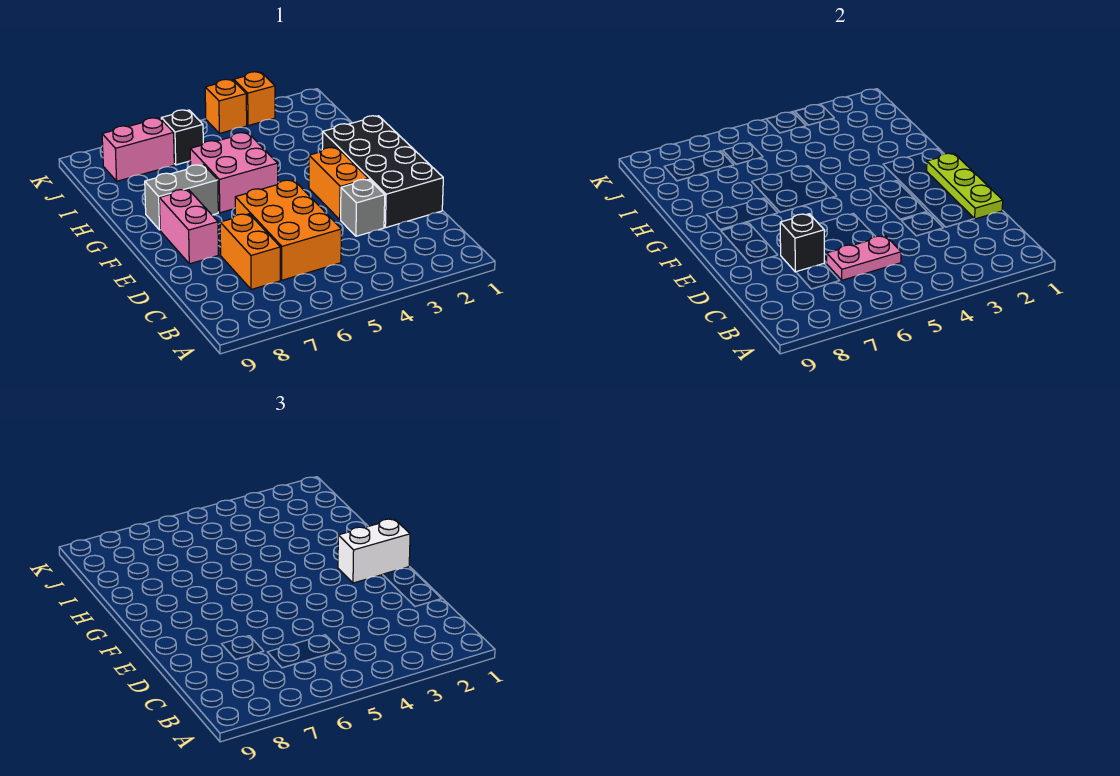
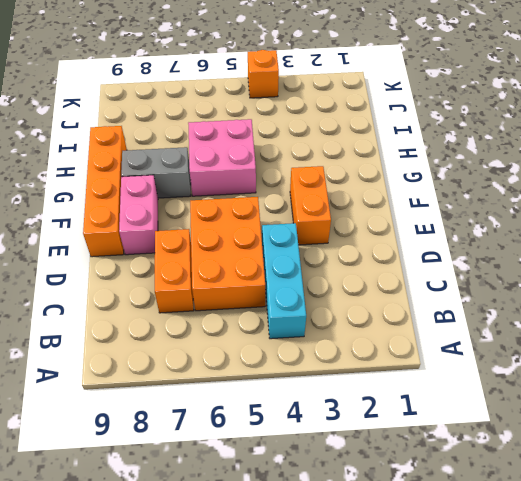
cyan 1x3 brick [262,223,306,339] -> none
orange 1x4 brick [83,126,127,257] -> none
none -> black 2x4 brick [322,116,443,228]
none -> grey 1x1 brick [341,179,385,236]
none -> black 1x1 brick [161,110,203,165]

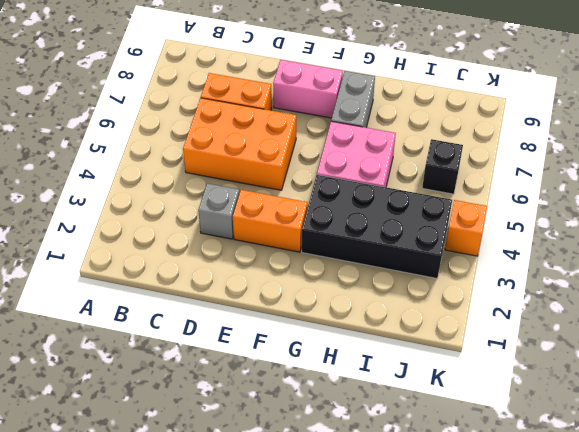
black 2x4 brick [302,175,452,278] -> black 2x4 brick moved to [322,116,443,228]
none -> pink 1x2 brick [102,118,174,181]
none -> orange 1x1 brick [234,72,275,126]
none -> pink 1x2 plate [827,236,901,280]

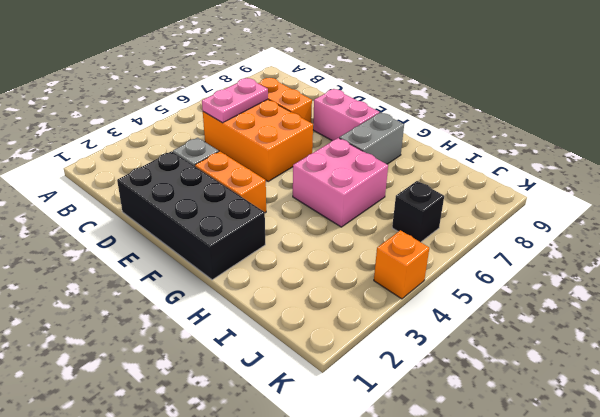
none -> pink 1x2 brick [102,118,174,181]
none -> orange 1x1 brick [234,72,275,126]
none -> lime 1x3 plate [927,153,1003,219]

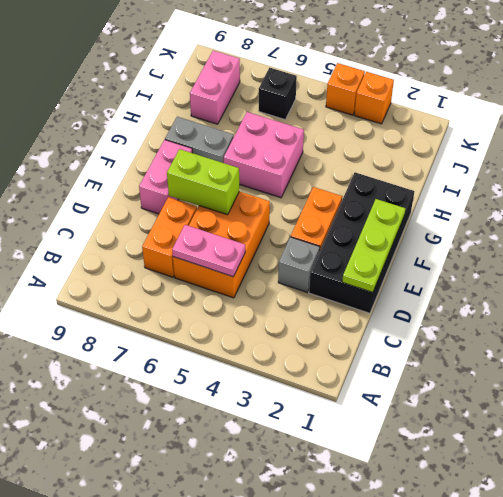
lime 1x2 brick [167,149,239,215] -> none
pink 1x2 brick [190,51,240,124] -> pink 1x2 brick turned to [102,118,174,181]
none -> black 1x1 brick [780,214,824,272]
none -> white 1x2 brick [338,519,410,583]

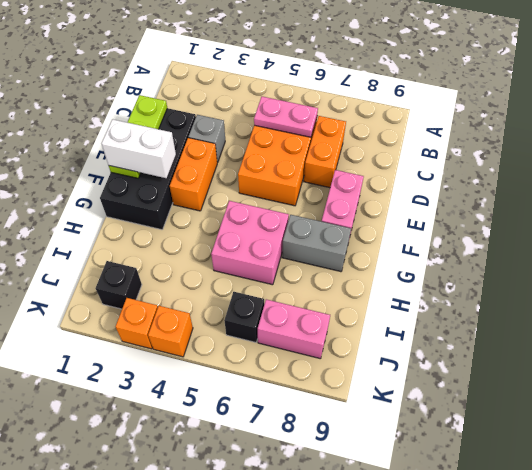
black 1x1 brick [96,261,142,309] -> black 1x1 brick moved to [780,214,824,272]

